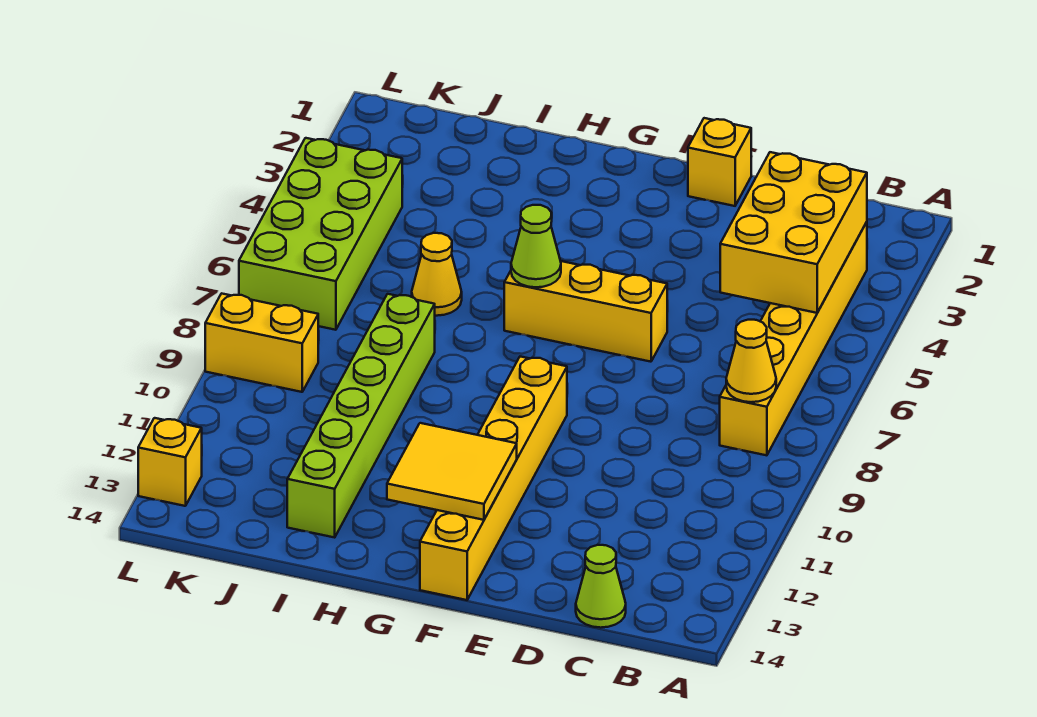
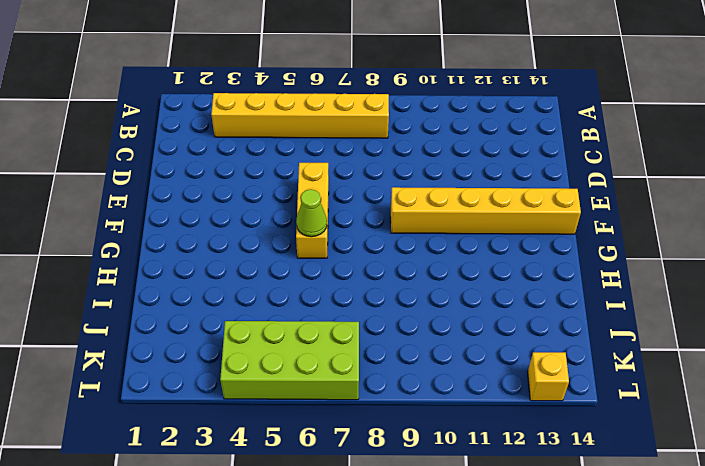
none -> lime 1x1 cone [576,545,626,628]
none -> yellow 1x1 brick [688,118,751,206]
none -> yellow 1x1 cone [412,233,462,316]

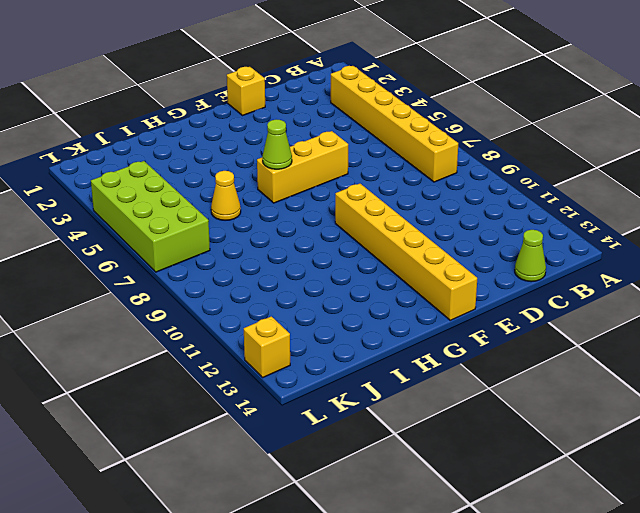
none -> lime 1x6 brick [287,294,435,537]
none -> yellow 1x2 brick [205,293,318,392]
none -> yellow 2x3 brick [720,152,867,313]

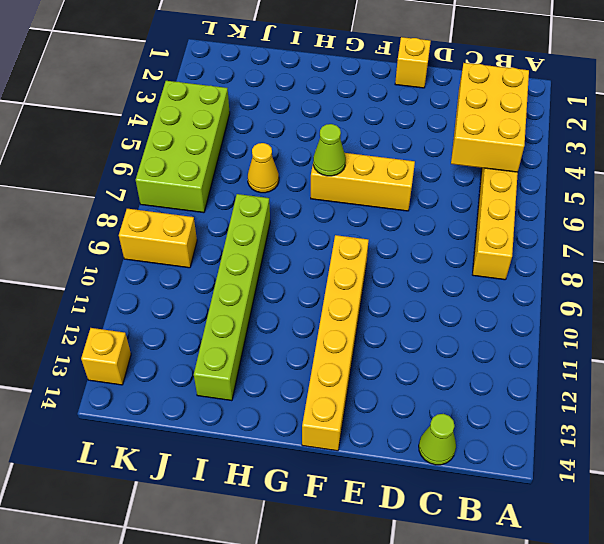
none -> yellow 1x1 cone [726,320,776,402]
none -> yellow 2x2 tile [387,423,517,520]

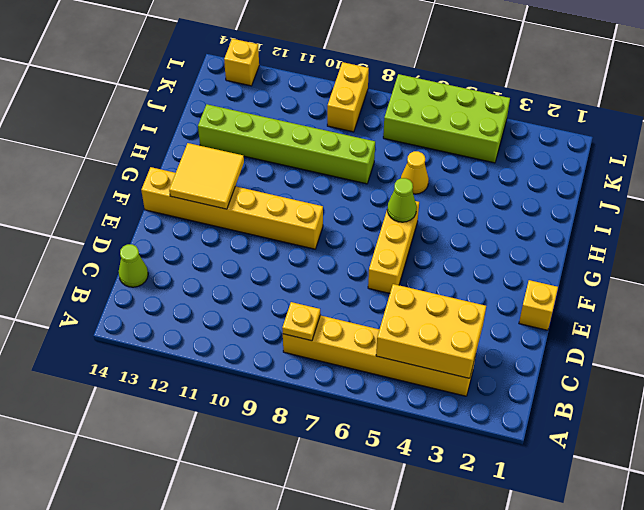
yellow 1x1 plate [282,302,320,341] -> yellow 1x1 cone [726,320,776,402]

